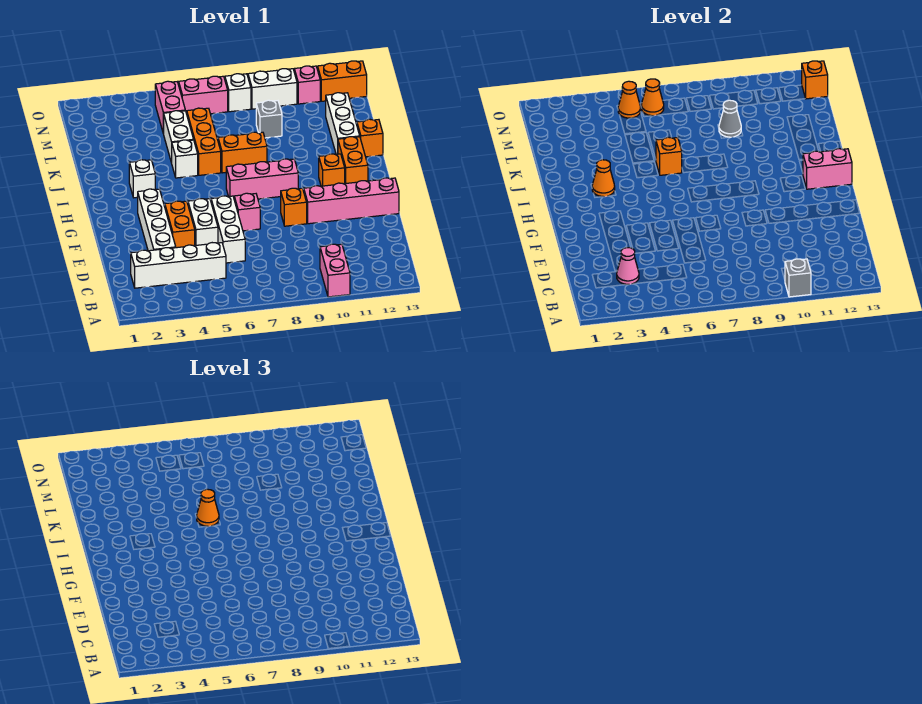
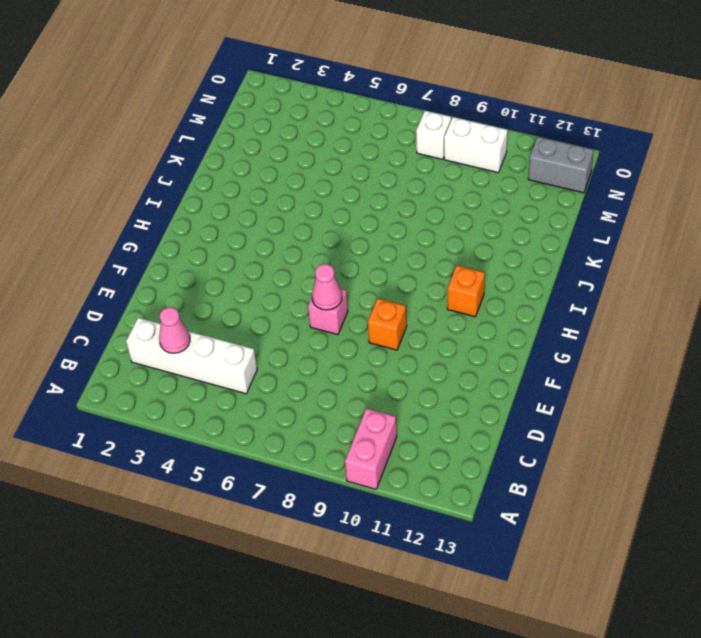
pink 1x1 cone [312,264,342,310] -> none
grey 1x2 brick [528,137,594,193] -> orange 1x2 brick [318,61,367,101]
none -> white 1x4 brick [138,189,176,251]
none -> white 1x3 brick [211,196,245,263]
none -> orange 1x2 brick [165,201,195,248]
none -> white 1x2 brick [188,199,218,246]

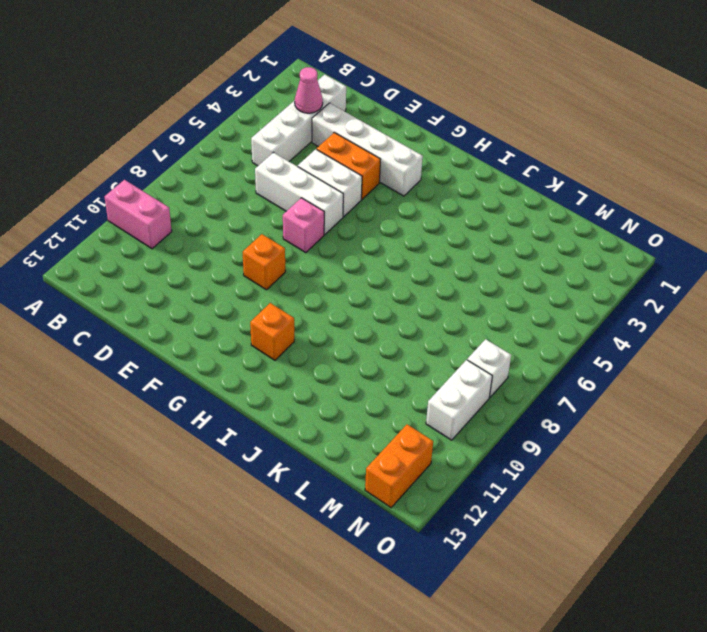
none -> pink 1x4 brick [304,178,399,224]
none -> pink 1x3 brick [226,159,298,199]
none -> orange 1x2 brick [338,137,368,184]
none -> white 1x1 brick [129,160,155,198]

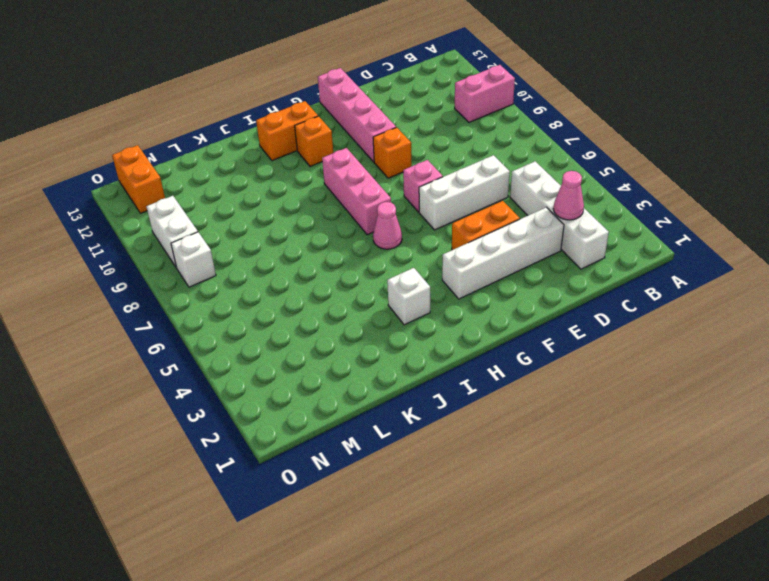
pink 1x1 cone [373,202,402,249] -> none
none -> white 1x2 brick [188,199,218,246]
none -> white 1x1 brick [172,140,198,178]
none -> orange 1x3 brick [187,108,221,175]
none -> orange 1x2 brick [218,132,267,173]

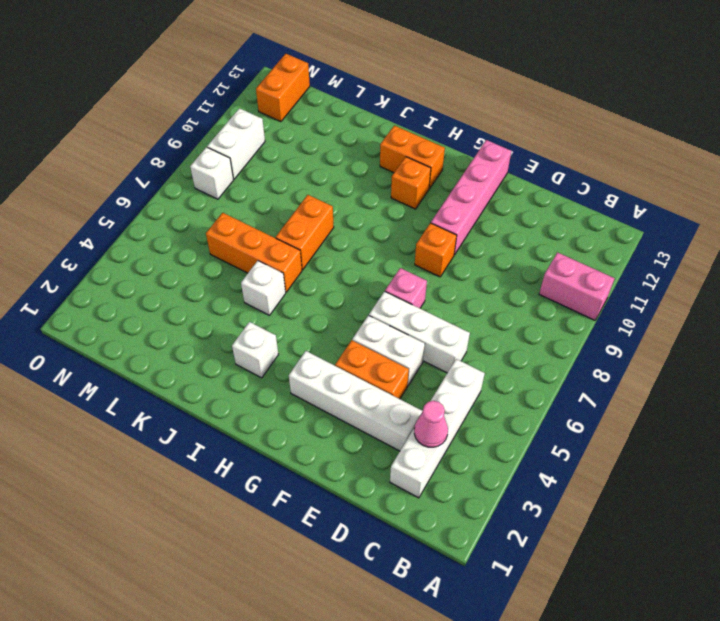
none -> pink 1x3 brick [226,159,298,199]
none -> white 1x3 brick [326,93,360,154]
none -> orange 1x1 brick [357,119,383,157]
none -> white 1x2 brick [164,111,194,163]

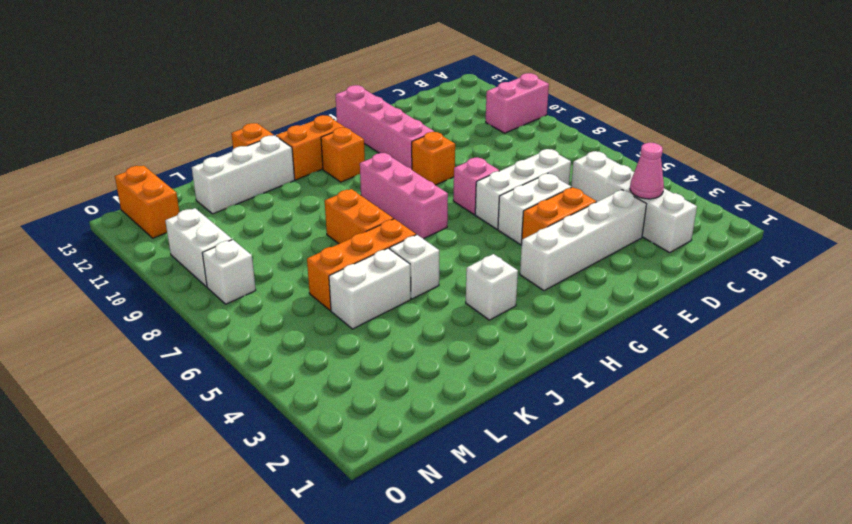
none -> grey 1x1 brick [256,100,282,138]
none -> pink 1x2 brick [155,81,185,134]
none -> pink 1x2 brick [179,76,228,114]
none -> pink 1x1 brick [294,66,320,104]

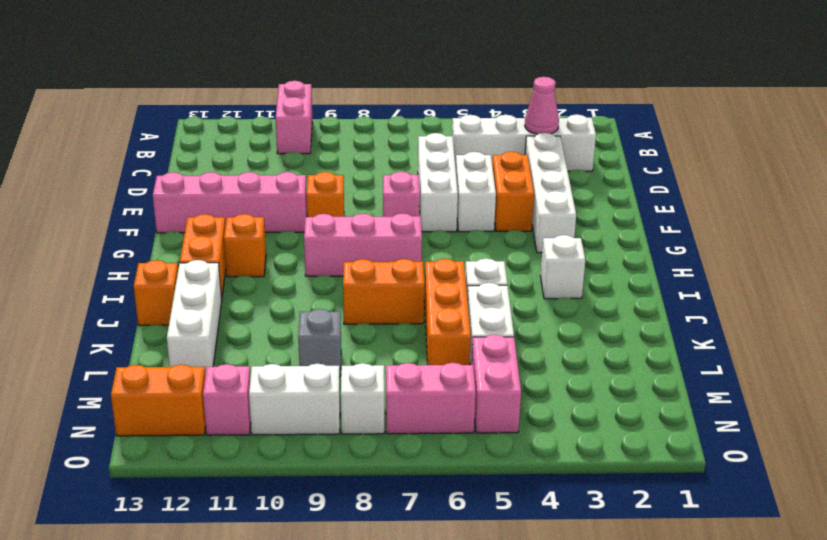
none -> grey 1x1 brick [785,259,811,297]
none -> pink 1x2 brick [803,149,852,189]
none -> orange 1x1 cone [592,160,615,197]
none -> orange 1x1 brick [656,137,682,175]

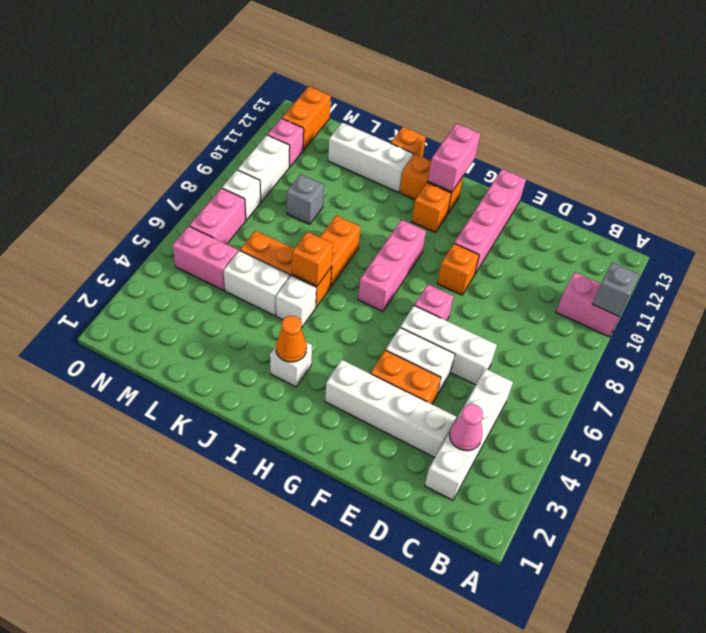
none -> grey 1x1 cone [719,100,741,137]
none -> orange 1x1 cone [618,81,640,118]
none -> orange 1x1 cone [641,79,664,116]
none -> orange 1x1 brick [802,61,828,99]

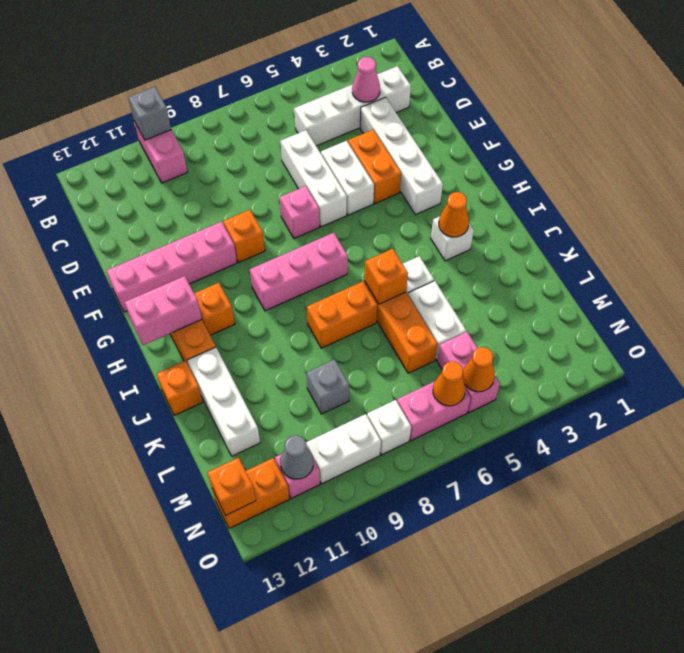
grey 1x1 cone [280,435,313,479] -> grey 1x1 cone moved to [719,100,741,137]
none -> orange 1x1 cone [196,489,219,526]

